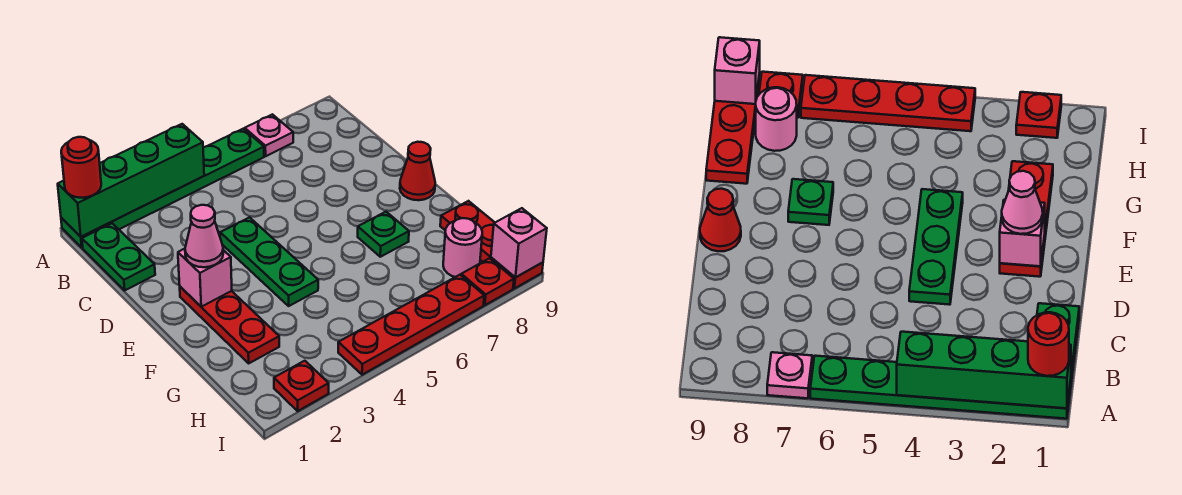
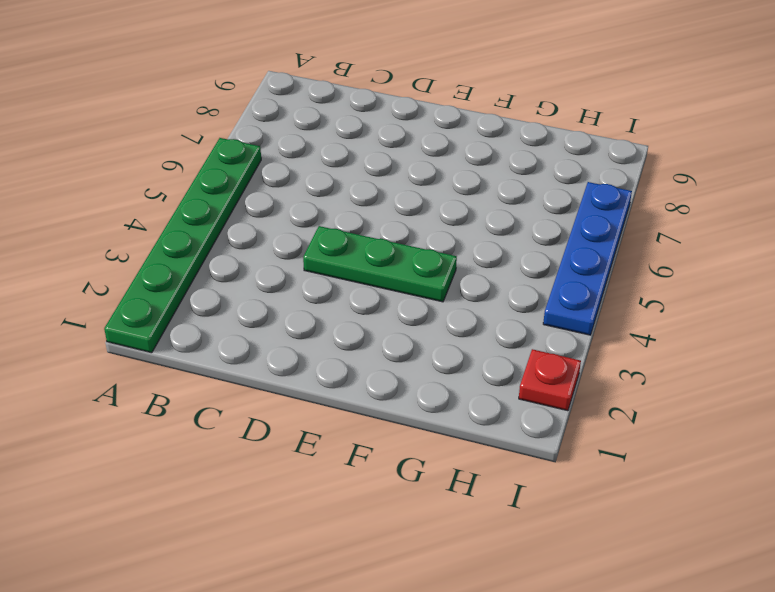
blue 1x4 plate [543,182,632,335] -> red 1x4 plate [338,275,484,375]
none -> pink 1x1 plate [245,114,293,156]
none -> green 1x2 plate [82,223,155,290]
none -> red 1x3 plate [180,287,279,363]

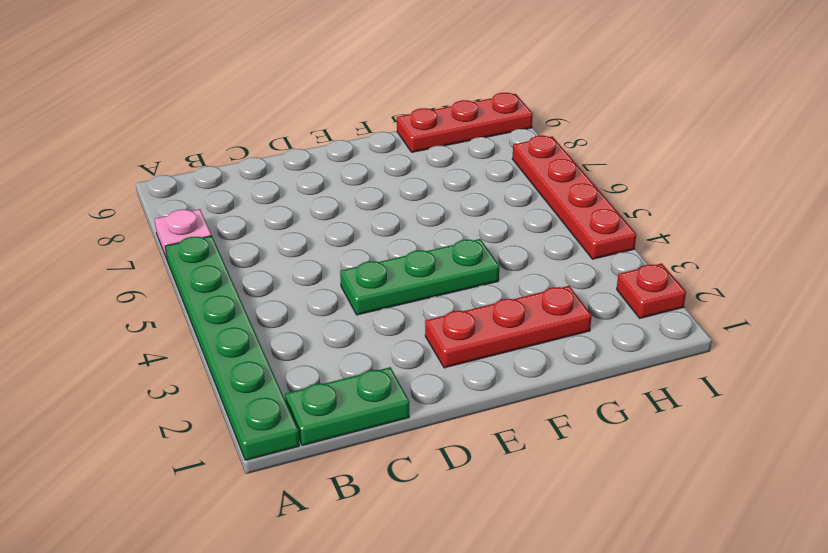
none -> red 1x1 cone [400,142,435,200]
none -> green 1x1 plate [358,212,409,257]
none -> pink 1x1 round brick [443,218,482,277]

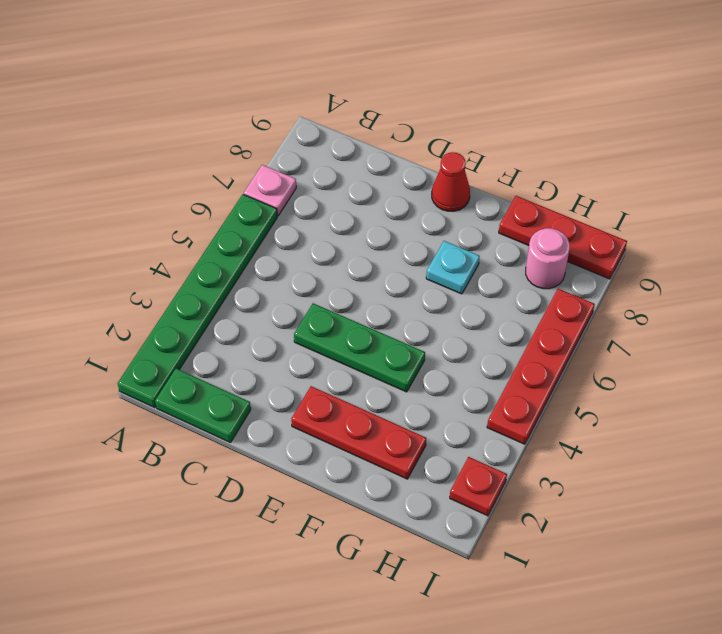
cyan 1x1 plate [426,241,480,294] -> green 1x1 plate [358,212,409,257]
none -> red 1x1 plate [461,258,514,305]
none -> green 1x4 brick [58,124,204,237]
none -> pink 1x1 brick [178,249,232,307]

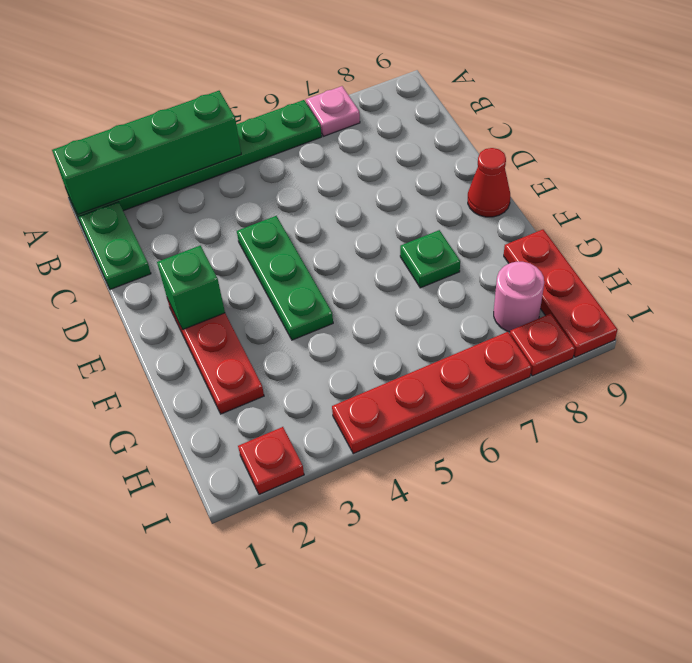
green 1x1 brick [157,246,225,330] -> pink 1x1 brick [178,249,232,307]
none -> pink 1x1 brick [491,208,547,278]
none -> red 1x1 round brick [61,137,101,198]
none -> pink 1x1 cone [185,205,223,267]

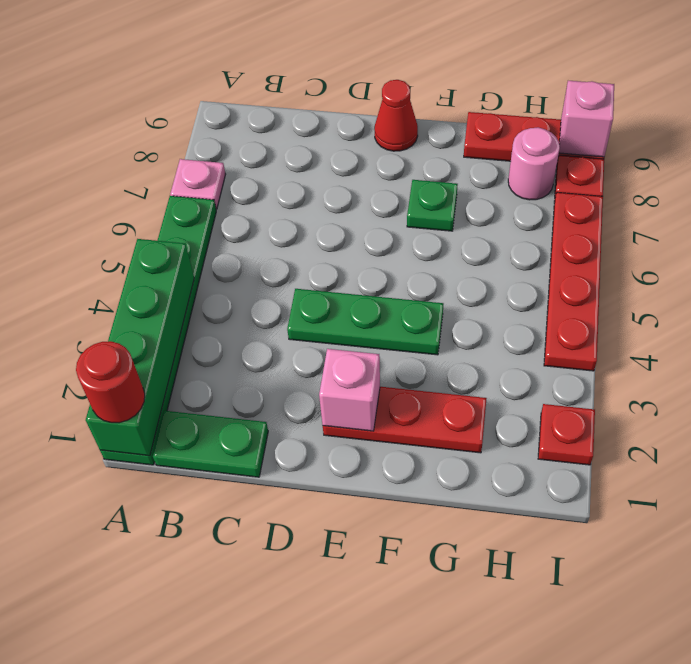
none -> pink 1x1 cone [185,205,223,267]

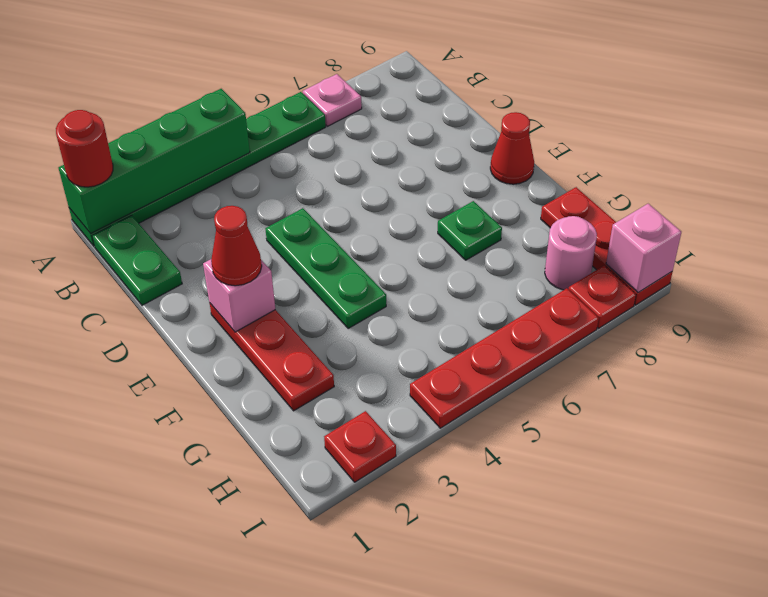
red 1x1 cone [211,206,262,286] -> pink 1x1 cone [185,205,223,267]

